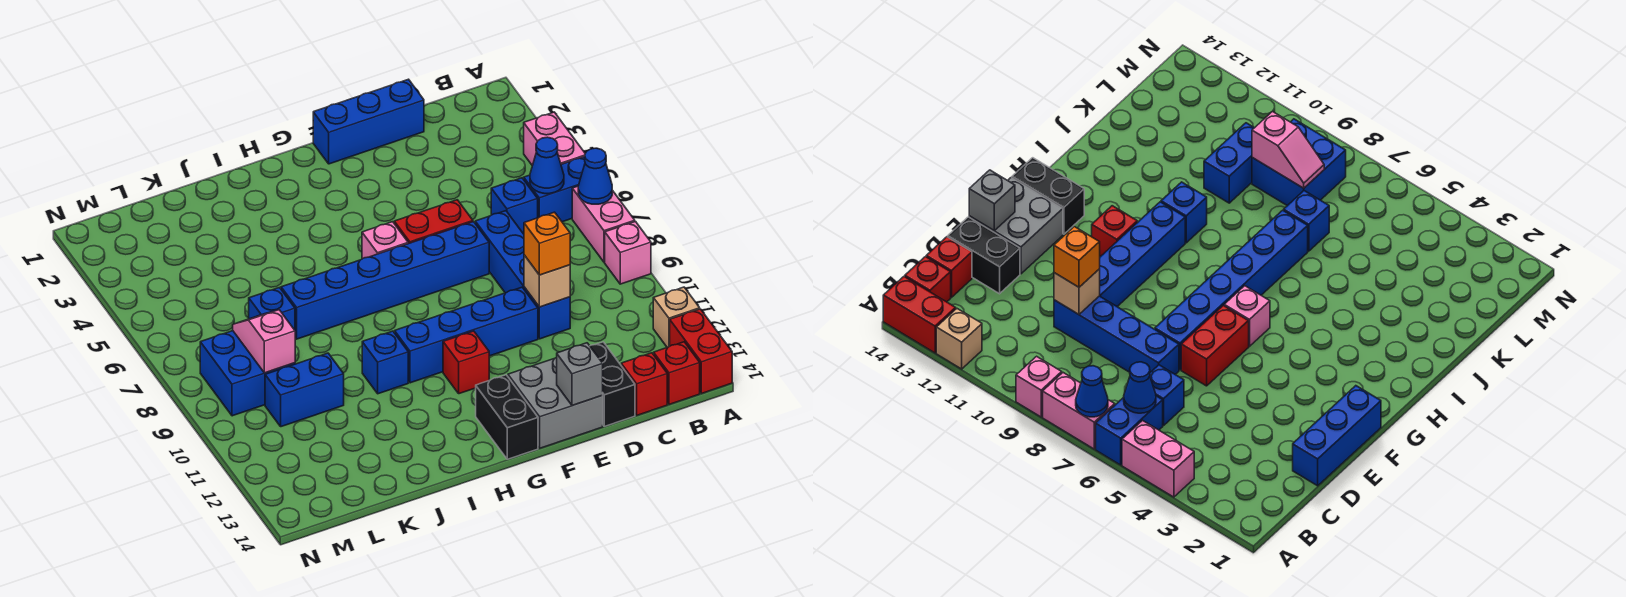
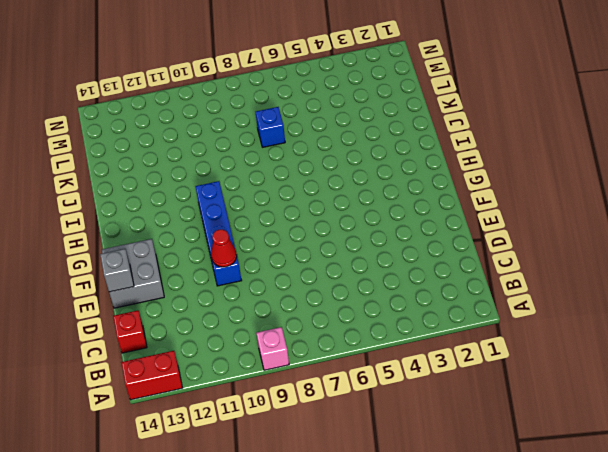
red 1x1 cone [211,230,237,267] -> none
none -> pink 1x2 brick [524,112,585,166]
none -> blue 1x2 brick [524,157,585,222]
none -> pink 1x2 brick [572,186,635,262]

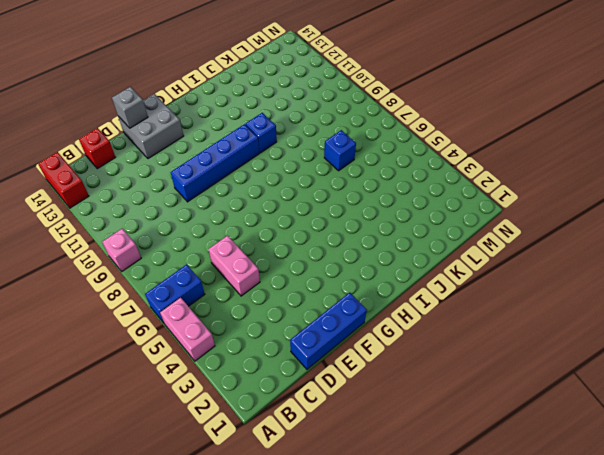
pink 1x2 brick [209,236,260,296] -> pink 1x2 brick moved to [572,186,635,262]
none -> tan 1x1 brick [653,287,700,347]
none -> red 1x1 brick [654,342,700,405]
none -> blue 1x1 brick [491,178,538,234]

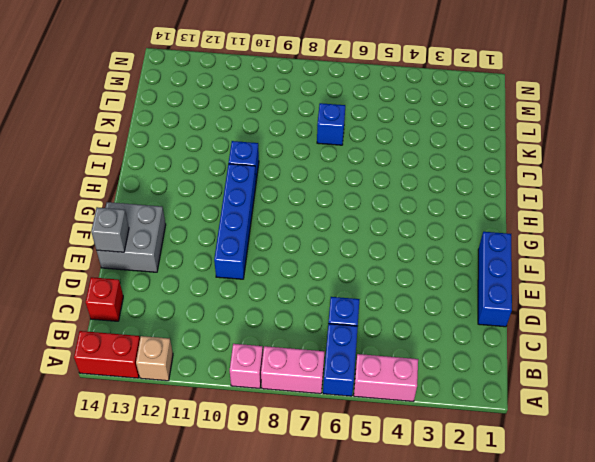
none -> red 1x1 brick [654,342,700,405]
none -> blue 1x4 brick [475,211,570,339]
none -> black 1x2 brick [590,342,635,426]

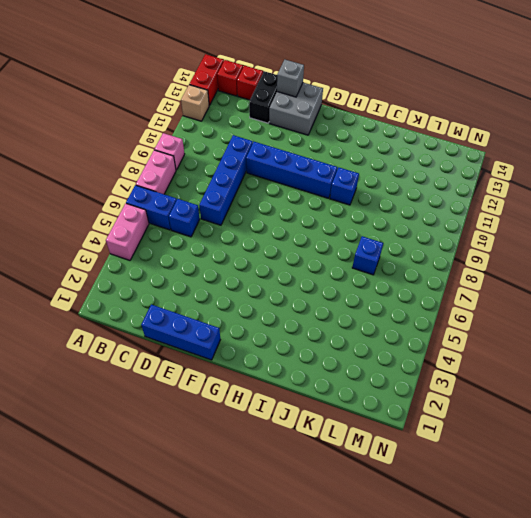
none -> red 1x2 brick [394,200,473,244]
none -> blue 1x6 brick [281,222,489,339]
none -> pink 1x1 brick [362,222,408,259]

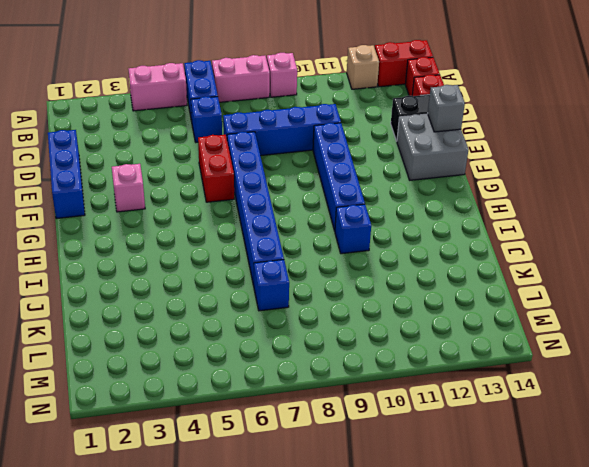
pink 1x1 brick [112,164,145,212] -> pink 1x1 brick moved to [362,222,408,259]
none -> red 1x1 brick [443,331,489,394]
none -> black 1x2 brick [476,375,538,459]
none -> blue 1x2 brick [265,353,344,427]

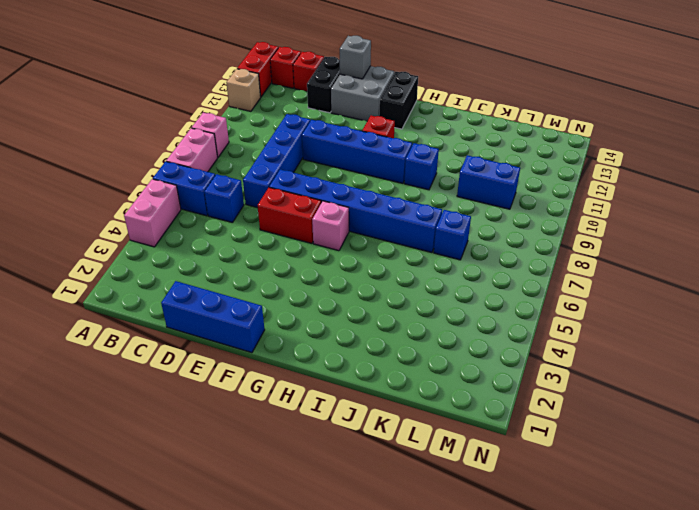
none -> blue 2x2 brick [200,331,295,416]
none -> blue 1x1 cone [578,148,612,204]
none -> blue 1x1 cone [530,137,564,194]

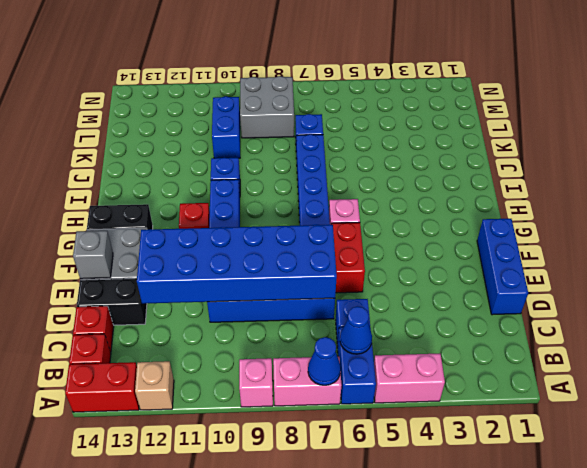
blue 2x6 brick [137,225,337,304] -> tan 1x1 brick [524,255,570,307]
grey 2x2 brick [240,76,294,138] -> blue 2x2 brick [200,331,295,416]
none -> pink 1x2 slope [233,310,295,373]
none -> orange 1x1 brick [524,212,570,275]

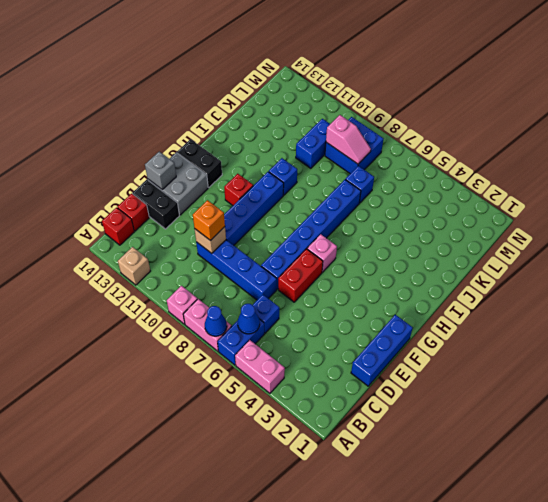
none -> red 1x2 brick [670,309,732,394]

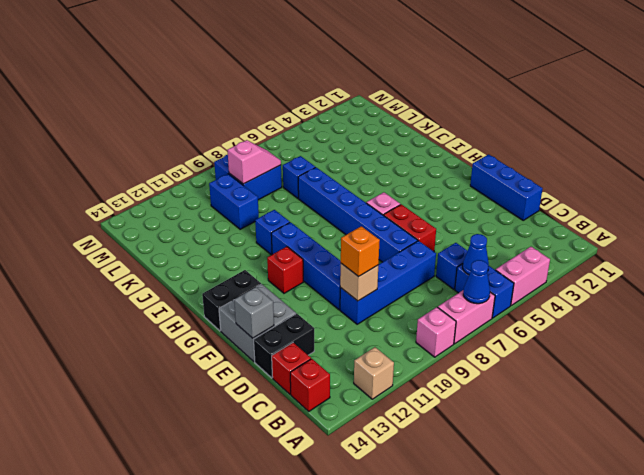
none -> red 1x2 brick [670,309,732,394]

